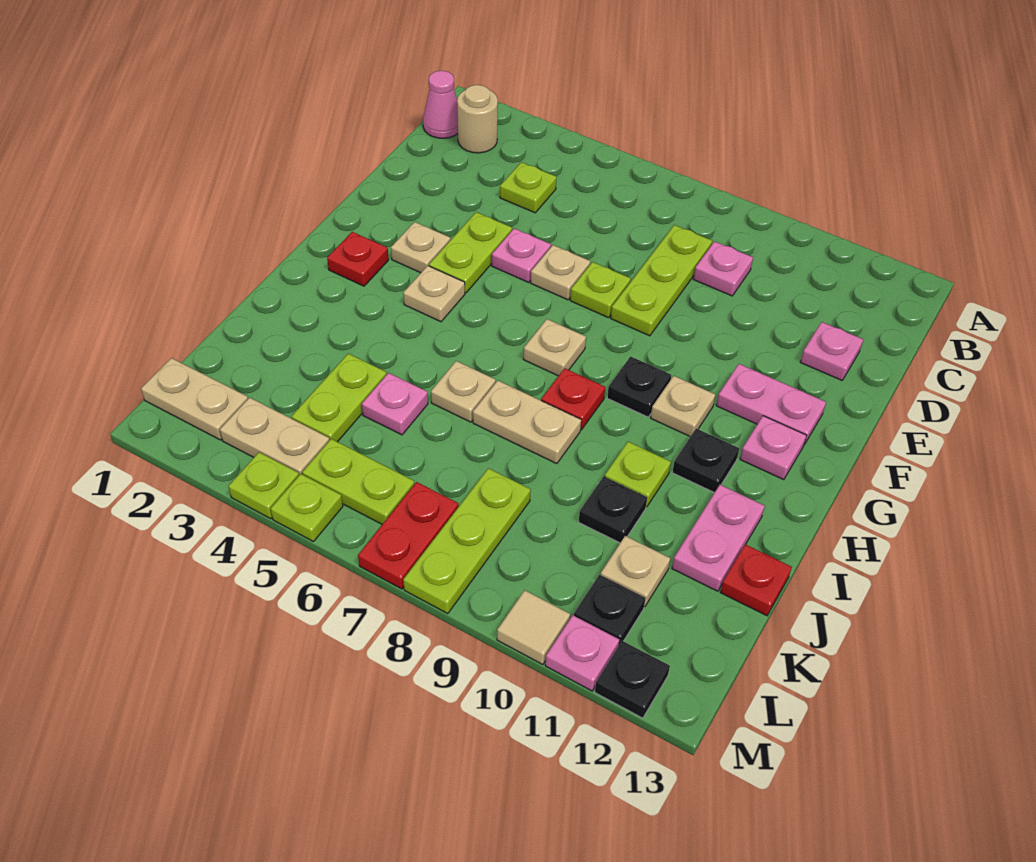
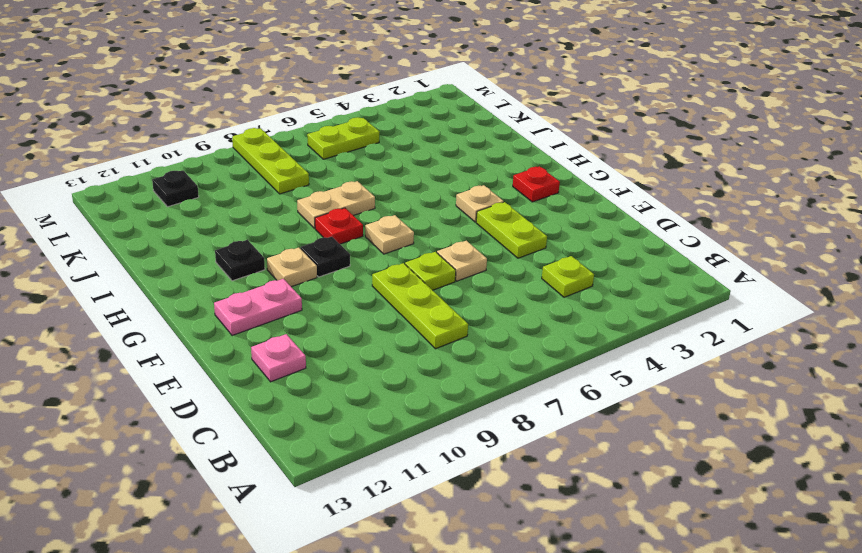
none -> pink 1x1 cone [423,71,458,138]
none -> tan 1x1 round brick [457,85,498,153]
none -> pink 1x1 plate [693,241,753,296]
none -> pink 1x1 plate [492,228,551,282]

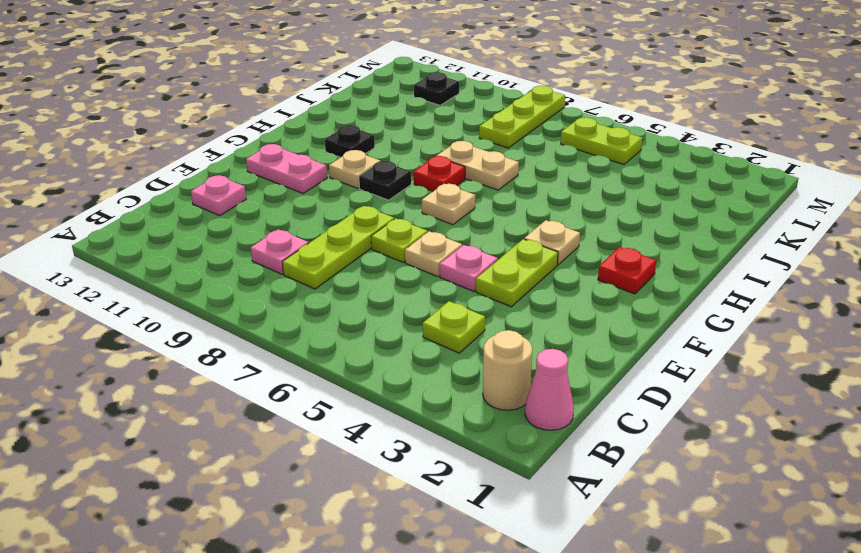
none -> tan 1x1 plate [391,222,451,273]
none -> pink 1x1 plate [740,416,807,480]
none -> tan 1x1 plate [431,361,496,422]
none -> lime 1x1 plate [605,442,671,507]

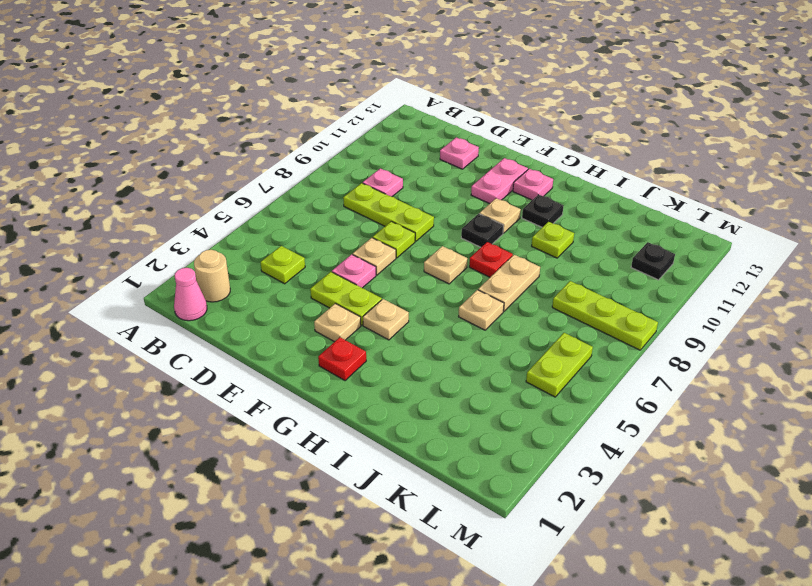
none -> pink 1x2 plate [672,485,765,591]
none -> lime 1x2 plate [291,354,387,442]
none -> pink 1x1 plate [362,373,428,435]
none -> black 1x1 plate [579,477,647,543]

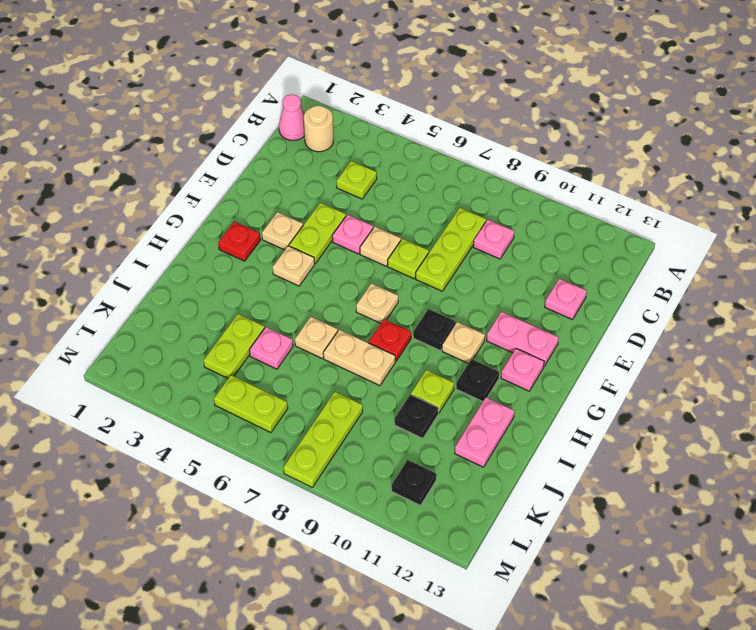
none -> red 1x1 plate [720,544,792,616]
none -> tan 1x1 plate [600,536,670,607]
none -> tan 1x2 plate [141,358,248,440]
none -> tan 1x2 plate [220,398,329,475]

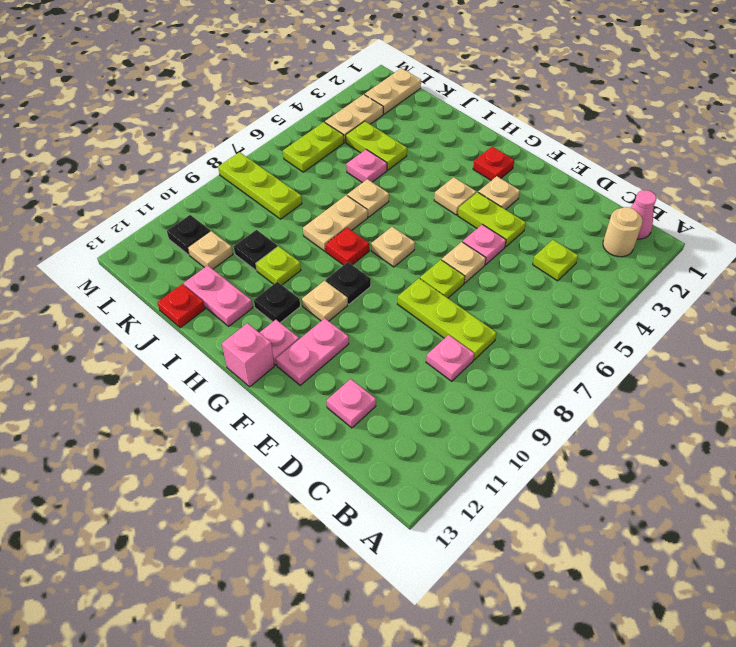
pink 1x1 brick [222,323,274,387] -> none
none -> red 1x2 plate [358,482,459,589]
none -> lime 1x1 plate [228,452,299,519]
none -> lime 1x1 plate [271,474,343,542]
none -> tan 1x1 tile [497,590,570,665]

